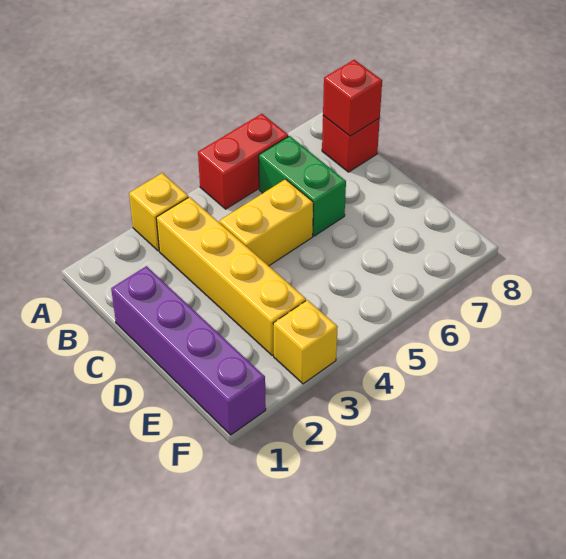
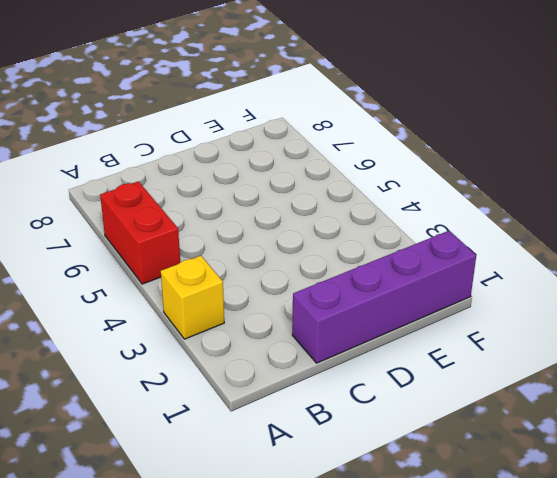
none -> yellow 1x4 brick [156,197,306,356]
none -> green 1x2 brick [259,136,346,236]

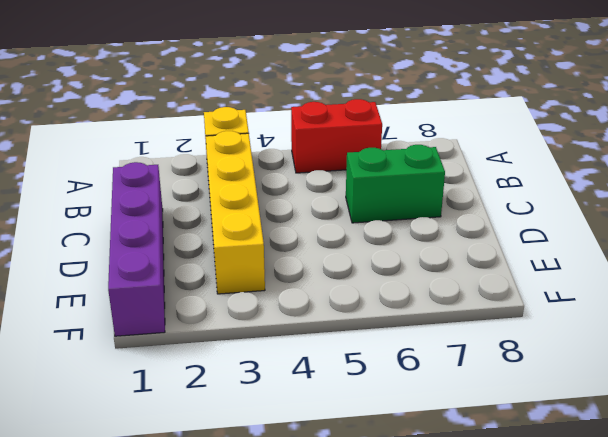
green 1x2 brick [346,145,445,223] -> green 1x2 brick turned to [259,136,346,236]
none -> red 1x1 brick [322,116,380,172]
none -> yellow 1x2 brick [219,179,313,266]

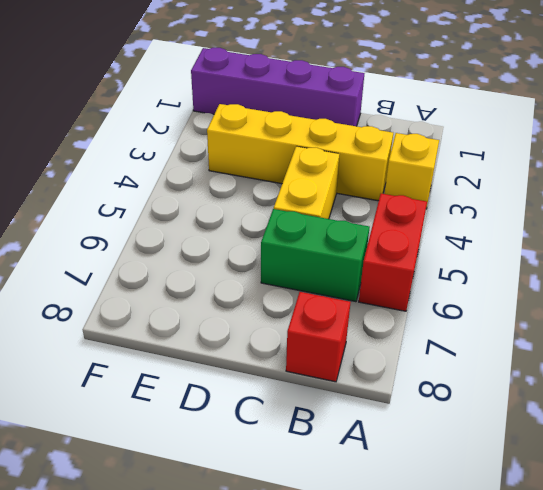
none -> yellow 1x1 brick [273,300,338,384]
none -> red 1x1 brick [323,60,382,136]

